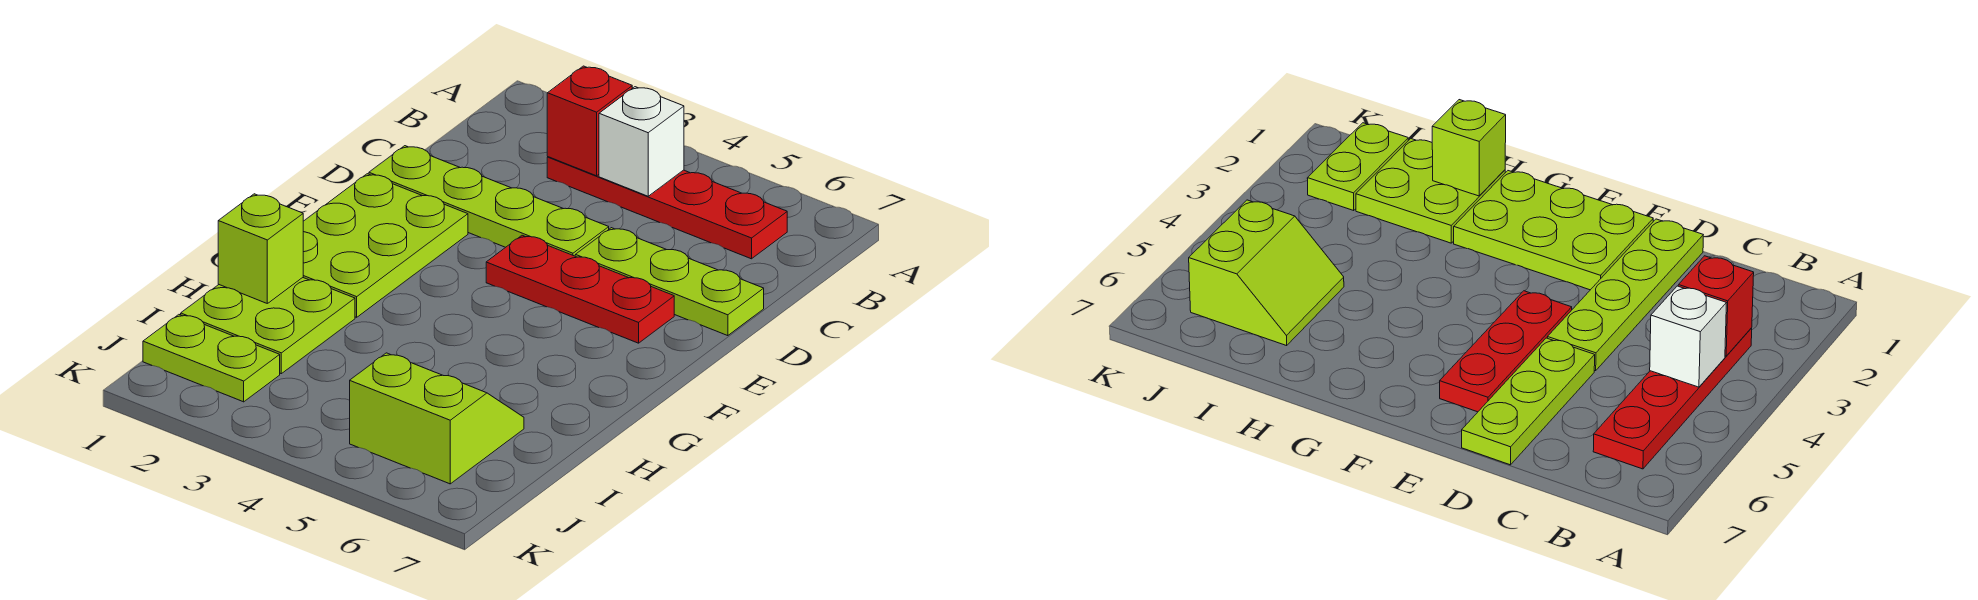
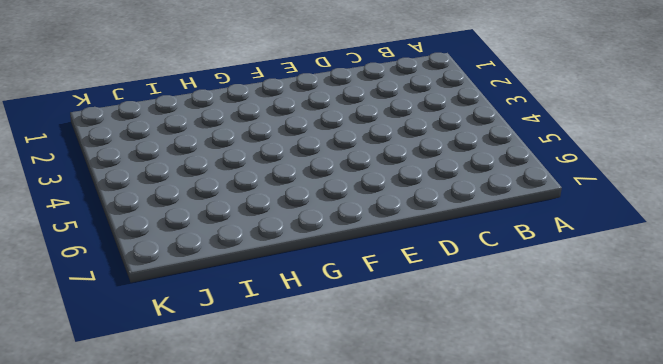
none -> red 1x4 plate [547,157,787,259]
none -> lime 1x4 plate [369,146,609,256]

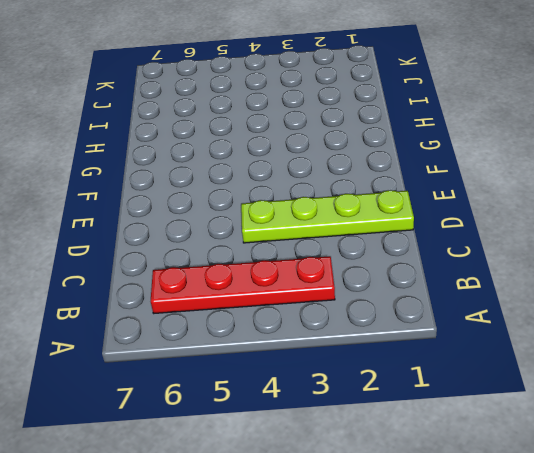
none -> lime 1x3 plate [575,228,764,336]
none -> lime 2x3 plate [303,174,468,317]

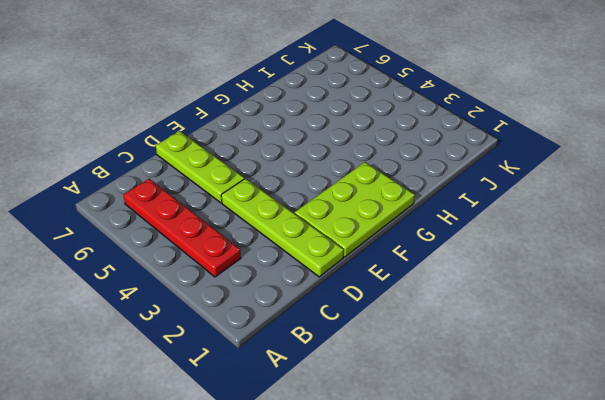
none -> red 1x3 plate [486,235,674,343]
none -> lime 2x2 plate [181,278,355,374]

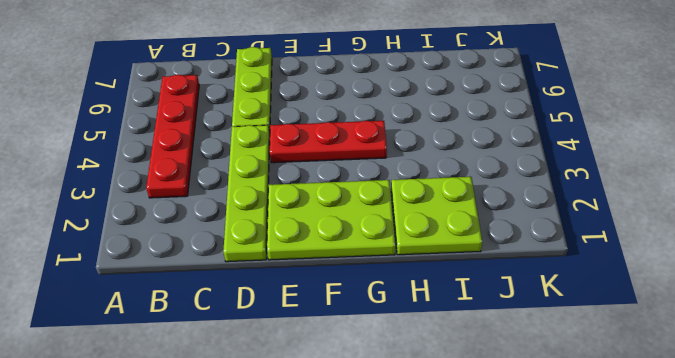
red 1x3 plate [270,121,387,163] -> red 1x3 plate turned to [486,235,674,343]
none -> lime 2x2 slope [350,353,524,484]
none -> lime 1x2 plate [143,315,280,402]

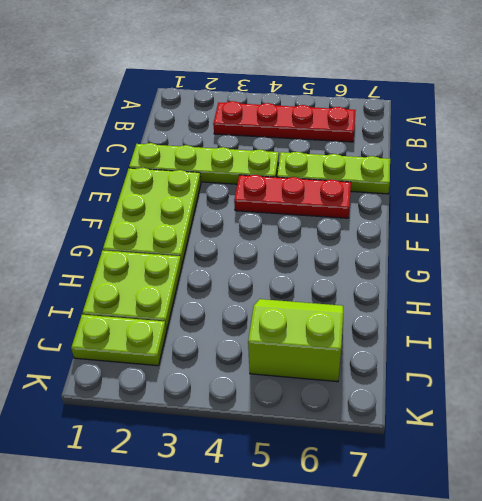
none -> red 1x1 brick [547,66,632,176]
none -> white 1x1 brick [599,87,684,196]

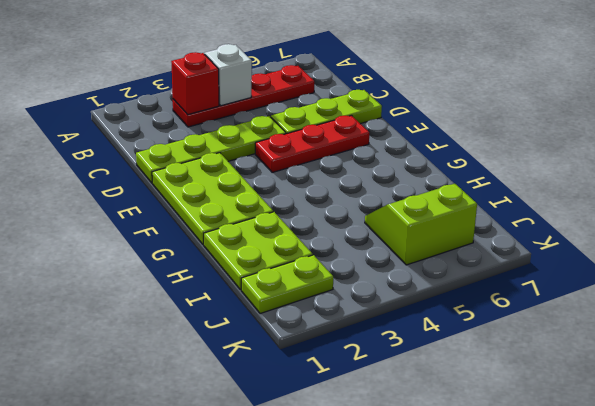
none -> lime 1x1 brick [218,194,303,303]

